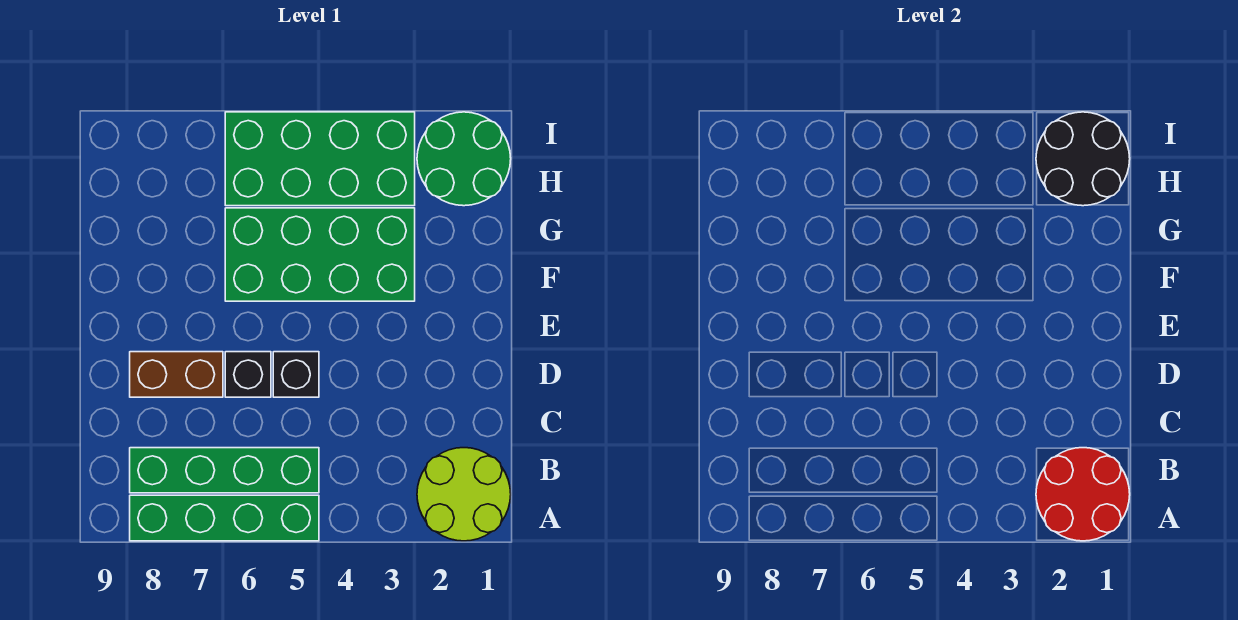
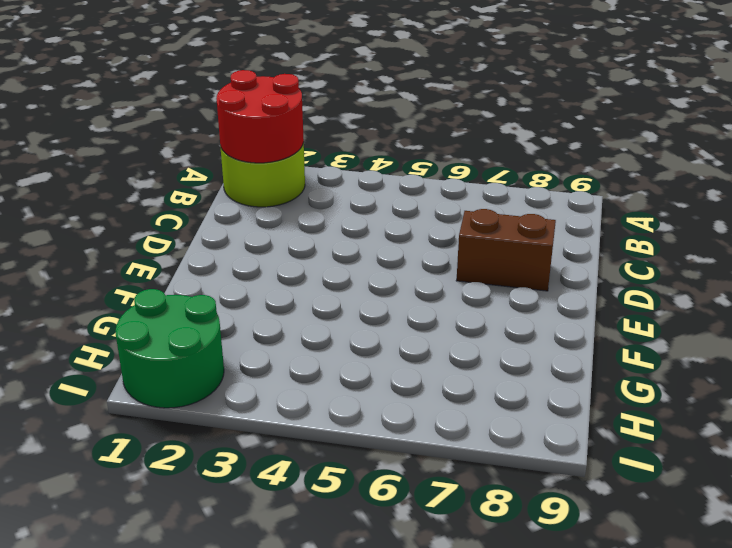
none -> green 1x4 brick [130,495,319,541]
none -> green 1x4 brick [130,448,319,493]

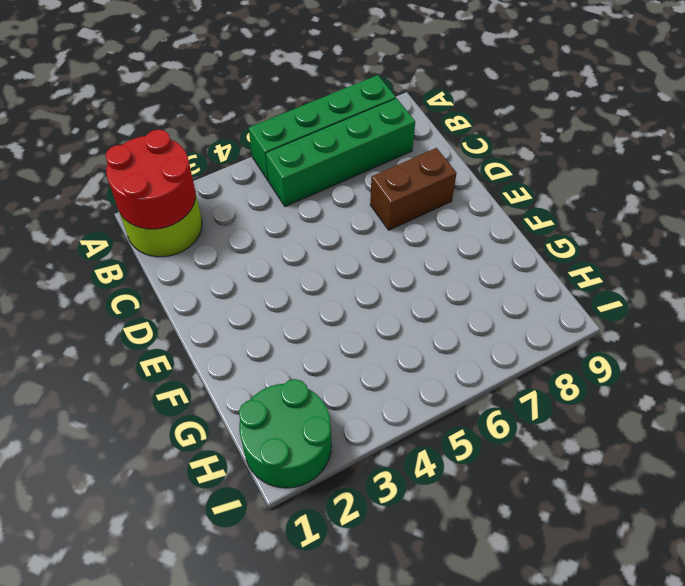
none -> black 1x1 brick [273,352,319,397]
none -> black 1x1 brick [225,352,271,397]

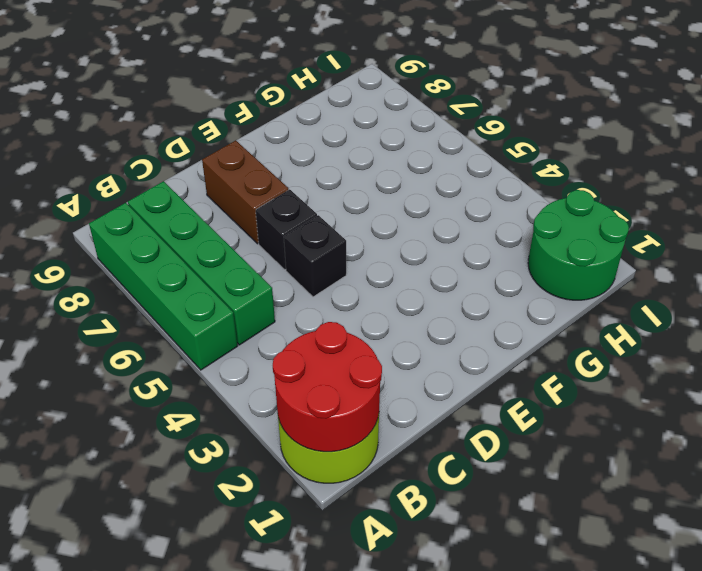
none -> green 2x4 brick [225,208,415,301]
none -> green 2x4 brick [225,112,415,206]

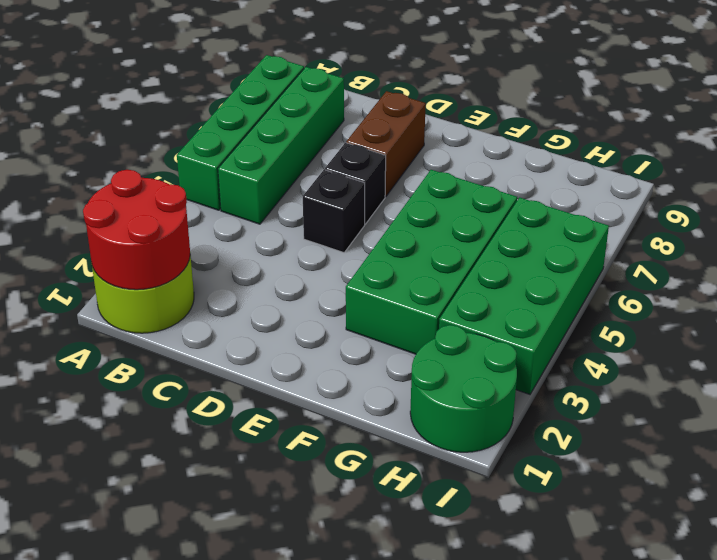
none -> black 2x2 round brick [1036,112,1130,206]

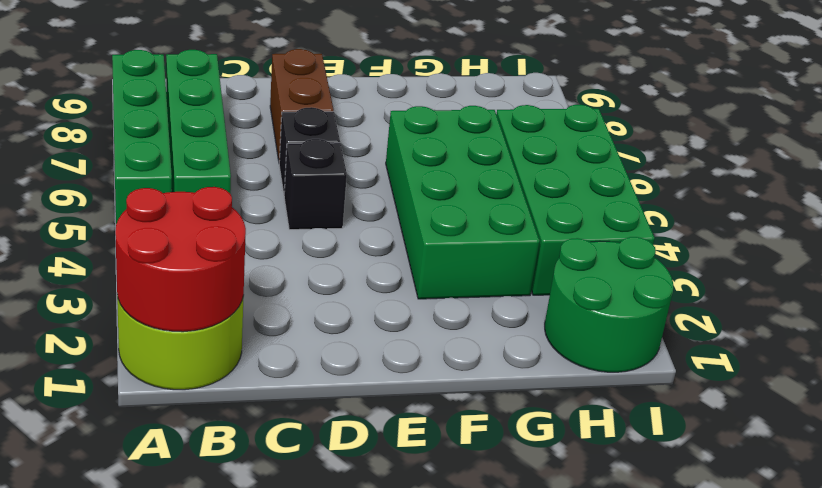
none -> black 2x2 round brick [1036,112,1130,206]

